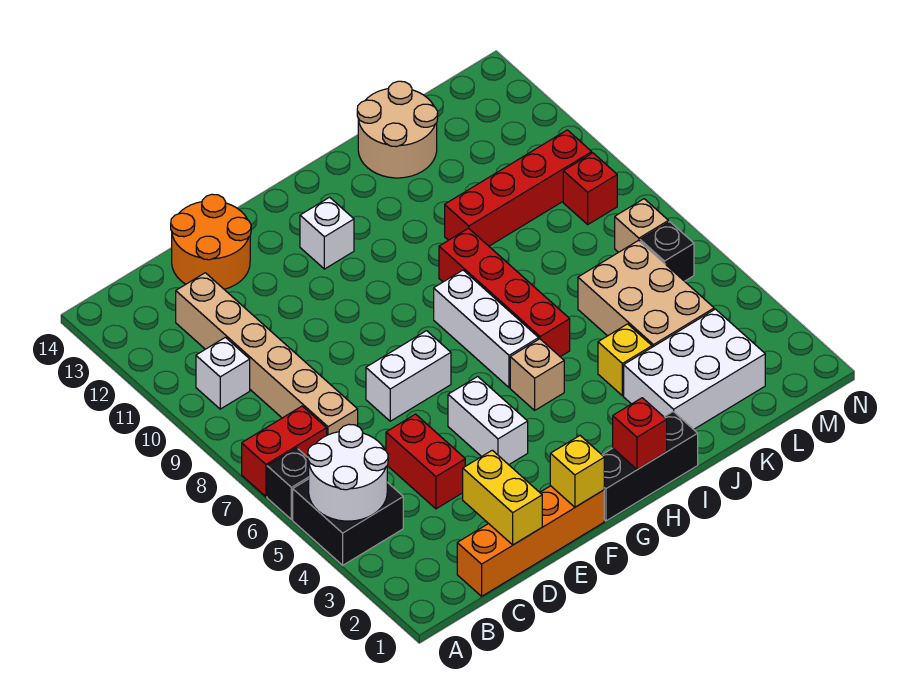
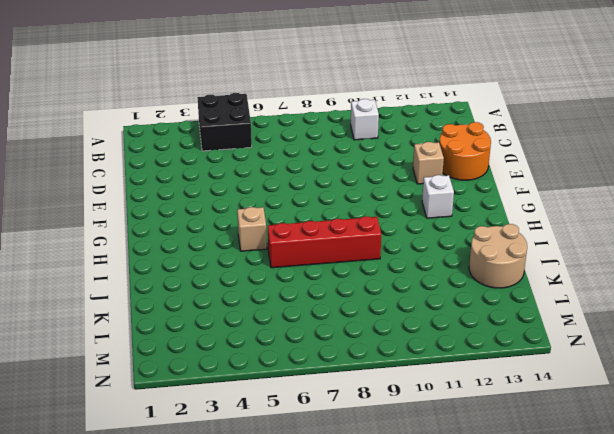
tan 1x1 brick [413,142,444,184] -> tan 1x1 brick moved to [615,199,668,252]
none -> black 1x1 brick [267,448,309,520]
none -> red 1x2 brick [242,406,327,497]
none -> orange 1x4 brick [457,486,604,596]

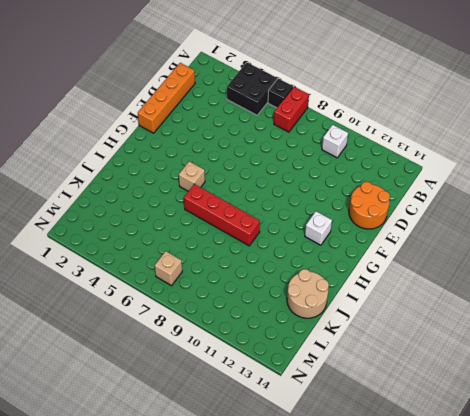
none -> tan 1x6 brick [176,273,358,435]
none -> red 1x2 brick [386,414,465,509]
none -> white 1x2 brick [366,331,451,421]

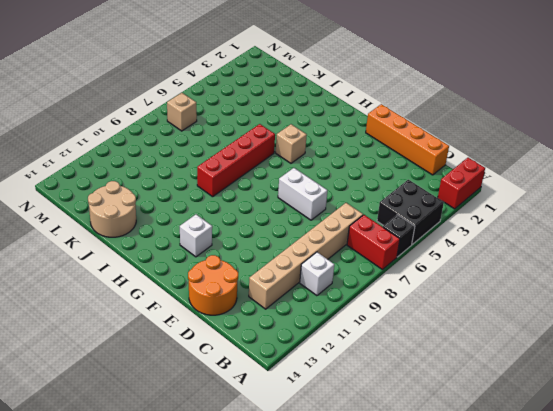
red 1x2 brick [438,158,485,209] -> red 1x2 brick moved to [386,414,465,509]
none -> white 1x2 brick [448,376,528,465]
none -> black 1x3 brick [602,412,698,521]
none -> white 1x3 brick [434,270,539,388]

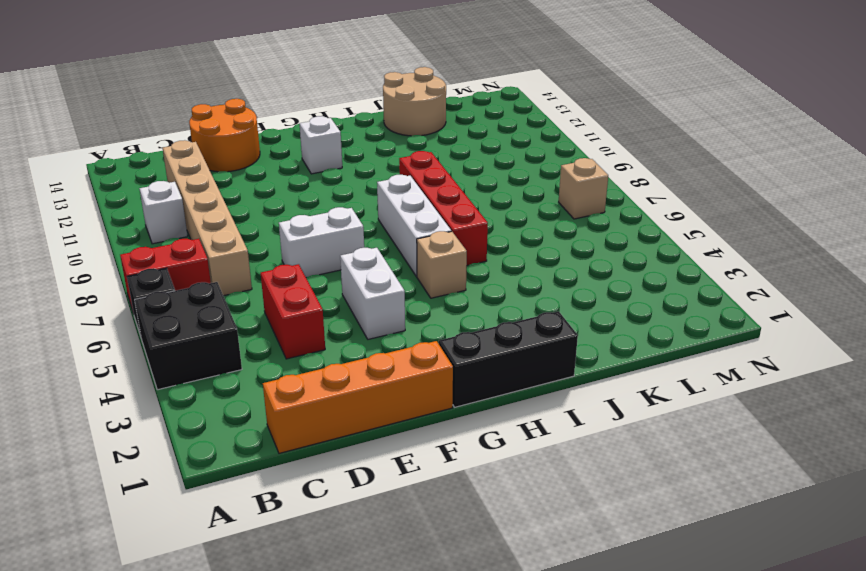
none -> white 2x3 brick [624,309,765,429]
none -> yellow 1x1 brick [598,324,652,396]
none -> red 1x4 brick [445,130,592,246]

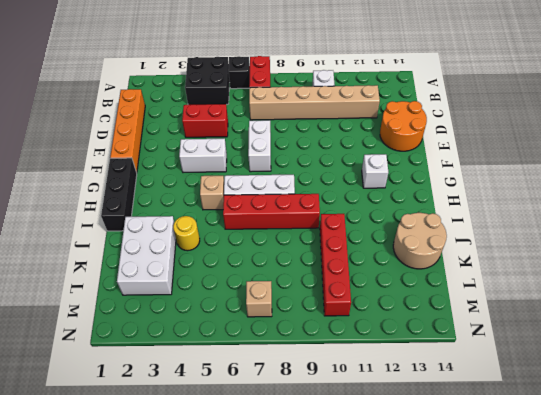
yellow 1x1 round brick [173,216,200,251] -> yellow 1x1 brick [598,324,652,396]
none -> tan 2x3 brick [578,241,714,347]
none -> black 1x1 brick [640,222,694,281]
none -> red 1x1 brick [563,153,617,224]

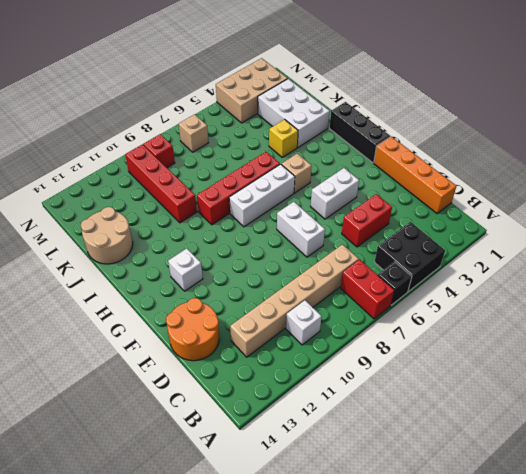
tan 2x3 brick [216,58,288,123] -> tan 2x3 brick moved to [578,241,714,347]
none -> black 1x1 brick [640,222,694,281]
none -> white 2x2 round brick [308,425,388,521]
none -> yellow 1x2 brick [463,450,542,545]

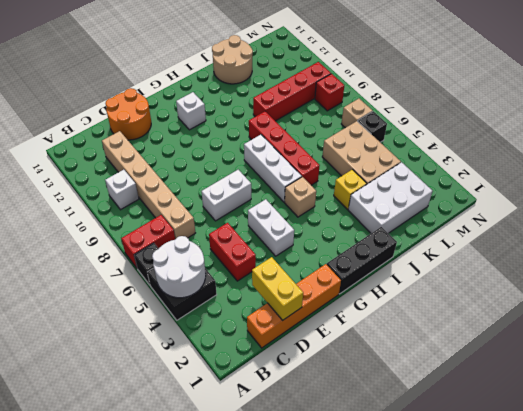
none -> yellow 1x1 brick [550,436,604,507]
none -> red 1x1 brick [613,398,667,470]

